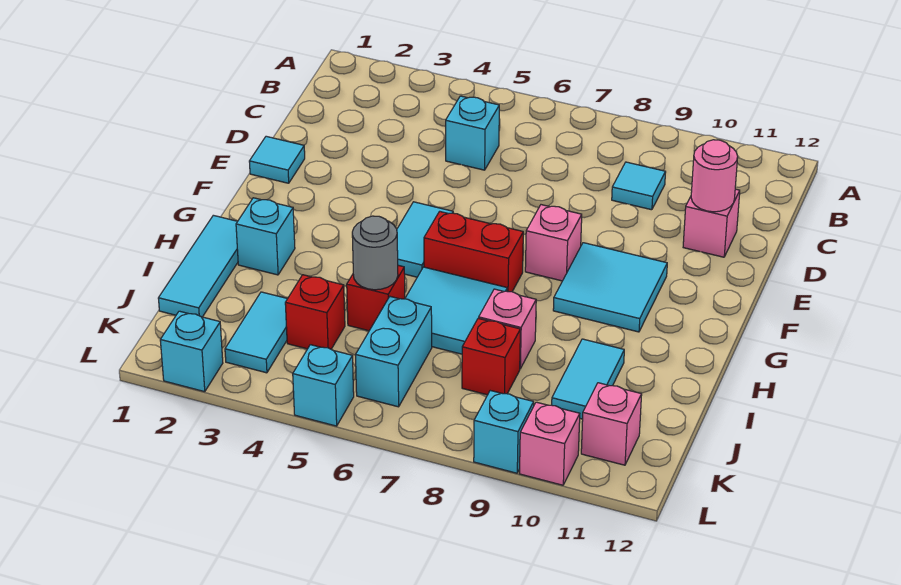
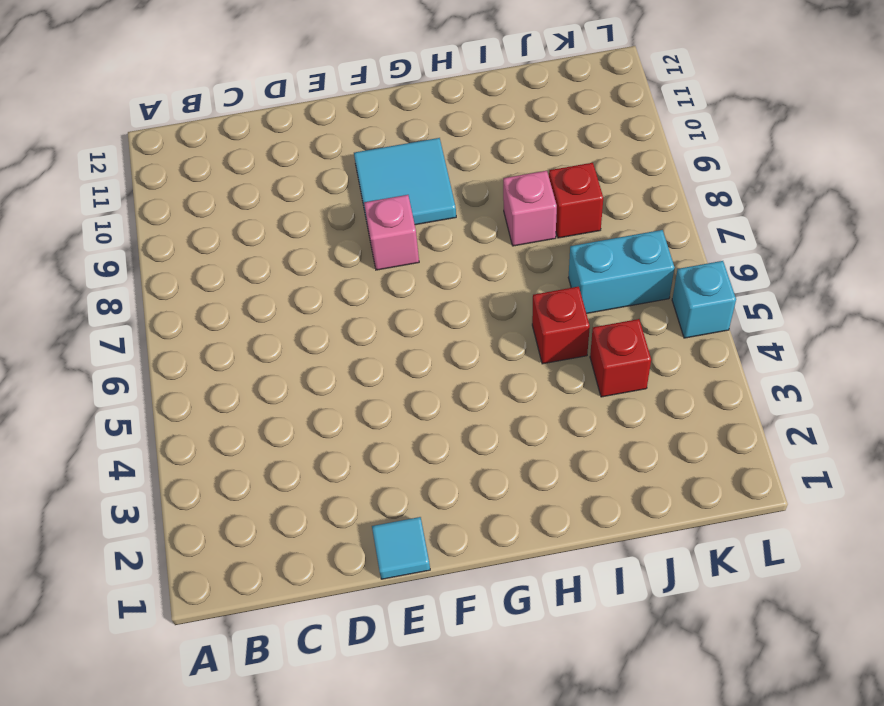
none -> cyan 1x1 brick [446,96,499,170]
none -> cyan 1x1 tile [612,162,666,210]
none -> pink 1x1 brick [683,189,740,257]

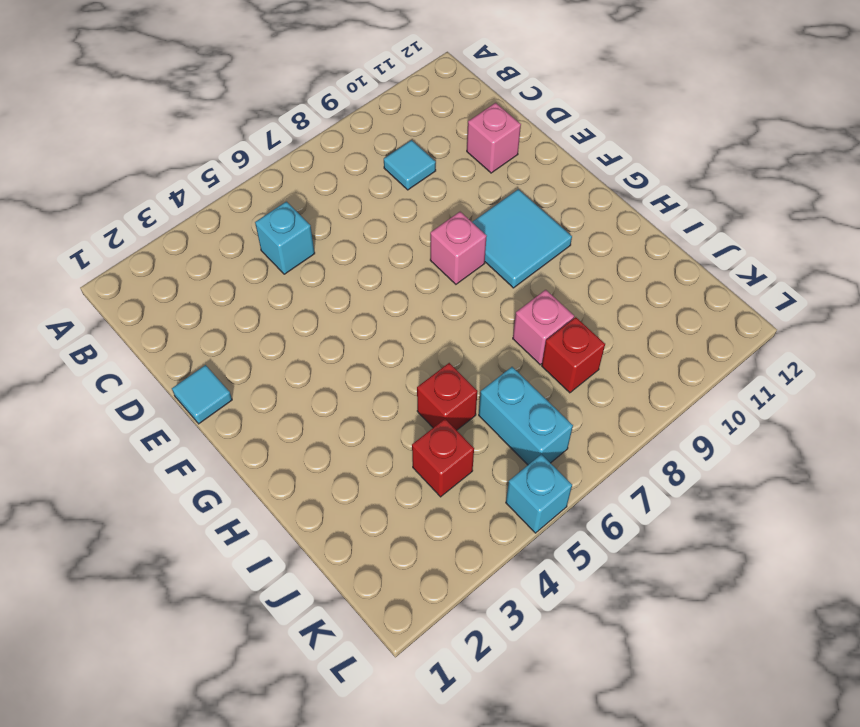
none -> cyan 1x2 tile [397,202,453,277]
none -> red 1x2 brick [424,211,523,292]
none -> cyan 1x3 tile [158,215,238,317]

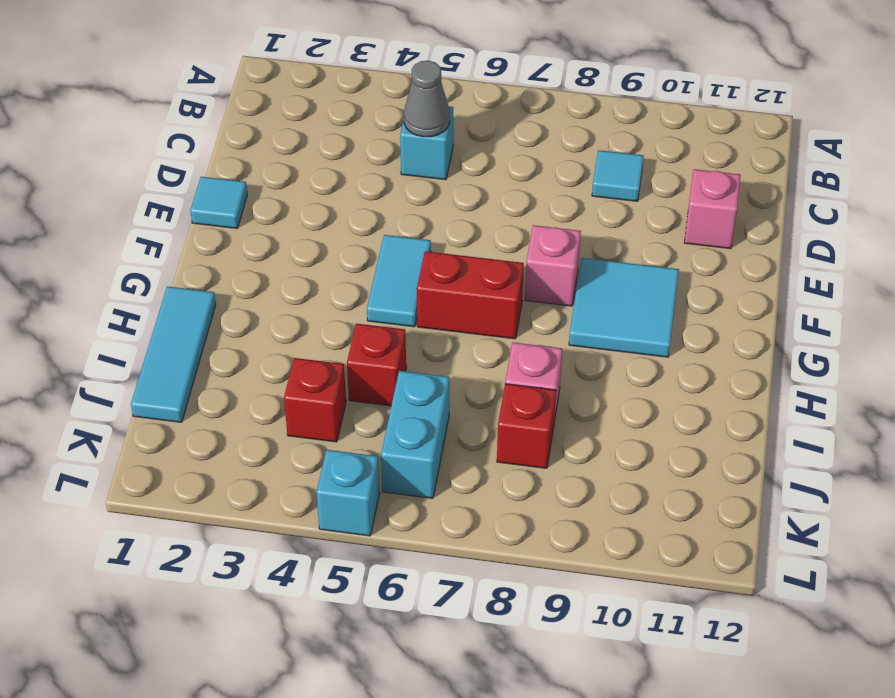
grey 1x1 cone [404,61,450,137] -> none
none -> cyan 1x1 brick [236,198,295,275]
none -> cyan 2x2 tile [405,267,507,354]
none -> cyan 1x2 tile [552,339,624,419]

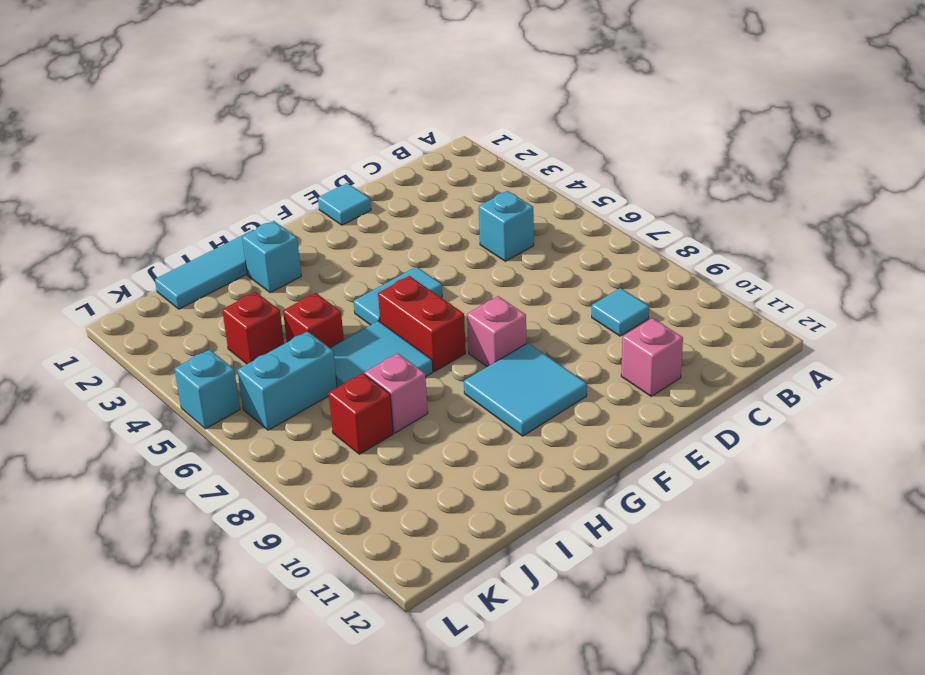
none -> cyan 1x2 tile [552,339,624,419]
none -> cyan 1x2 tile [225,292,287,373]
none -> pink 1x1 brick [581,383,642,465]

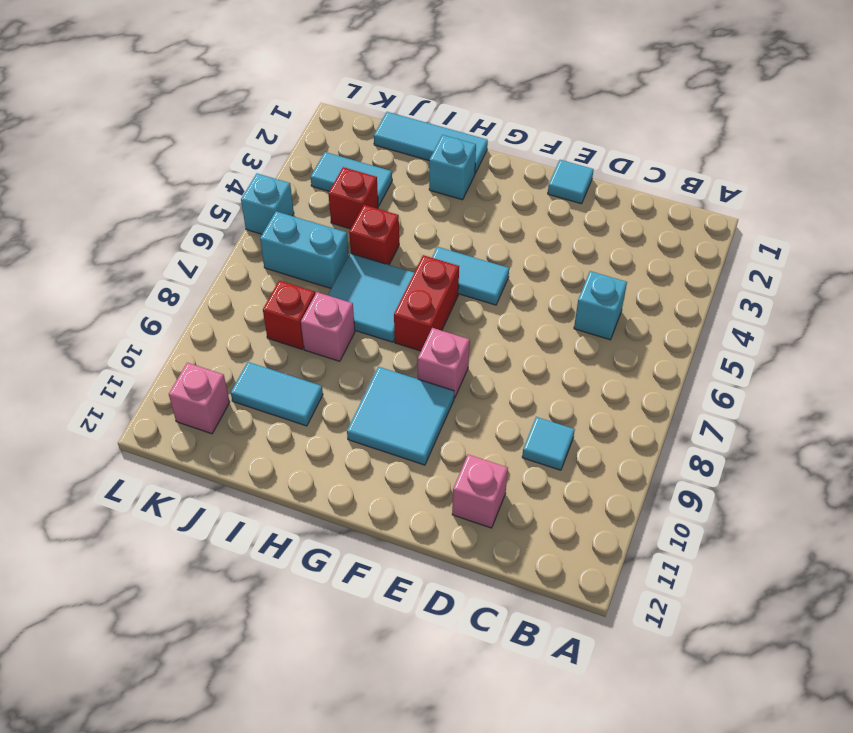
none -> cyan 1x1 brick [160,311,223,392]
none -> cyan 1x1 brick [474,391,534,473]
none -> pink 1x1 brick [520,402,580,485]

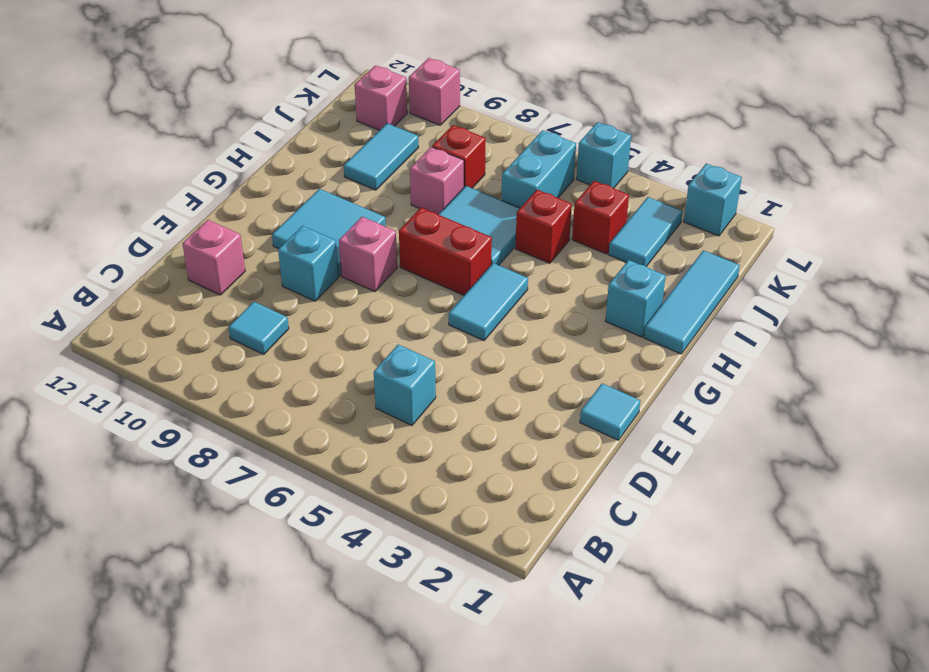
cyan 1x1 brick [278,226,339,301] -> cyan 1x1 brick moved to [474,391,534,473]
none -> pink 1x1 round brick [691,140,738,212]
none -> grey 1x1 round brick [352,216,398,290]

